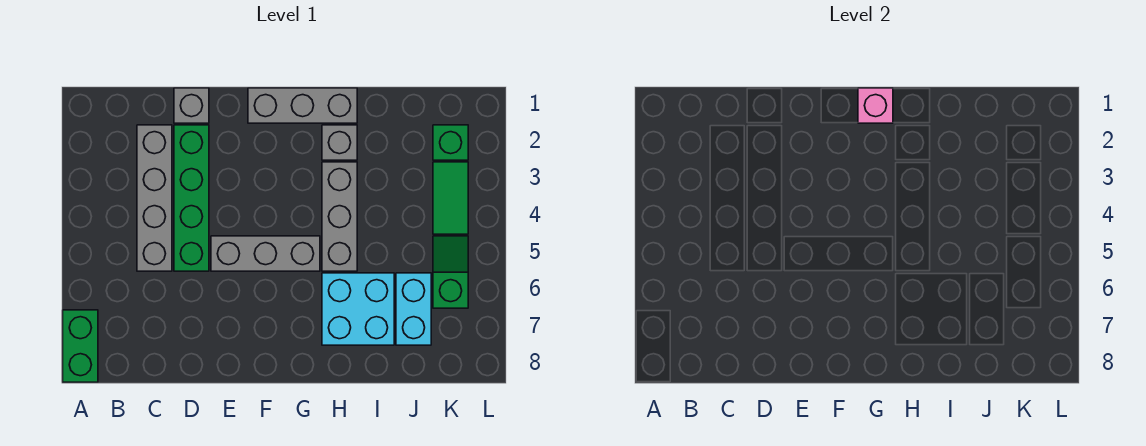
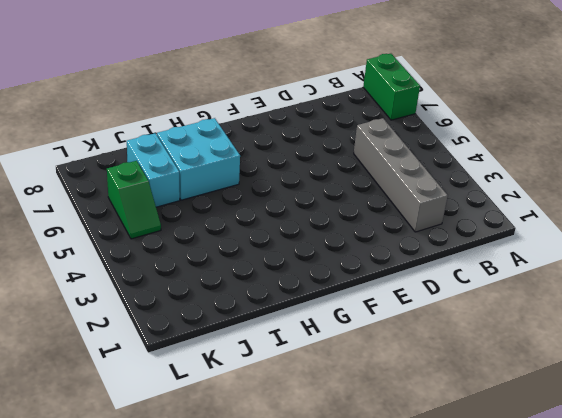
none -> grey 1x1 brick [174,88,209,123]
none -> green 1x4 brick [174,125,209,271]
none -> grey 1x3 brick [211,236,320,271]

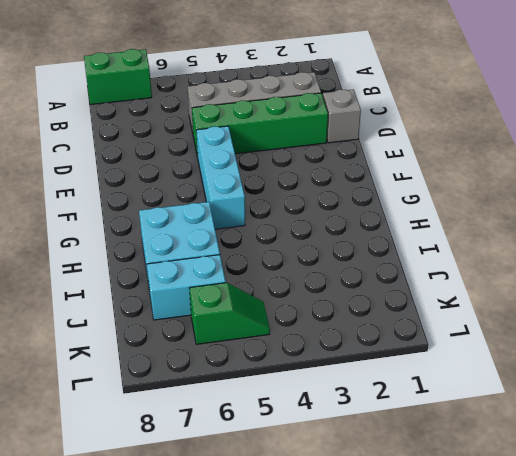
cyan 1x3 brick [196,126,245,229] -> grey 1x3 brick [211,236,320,271]
none -> grey 1x3 brick [248,88,357,123]
none -> grey 1x1 brick [322,125,357,160]
none -> grey 1x3 brick [322,162,357,271]

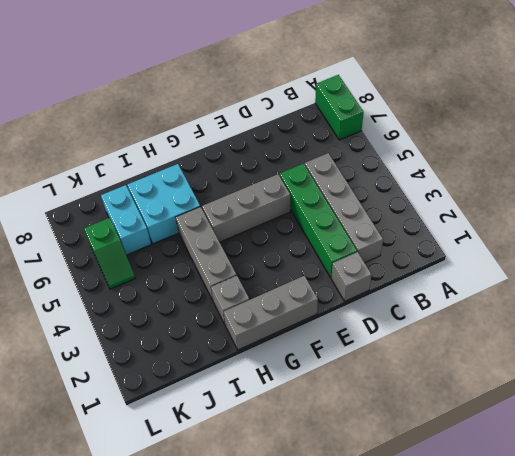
none -> green 1x1 brick [433,125,468,160]
none -> green 1x2 tile [433,162,468,234]
none -> pink 1x1 brick [858,88,893,123]

